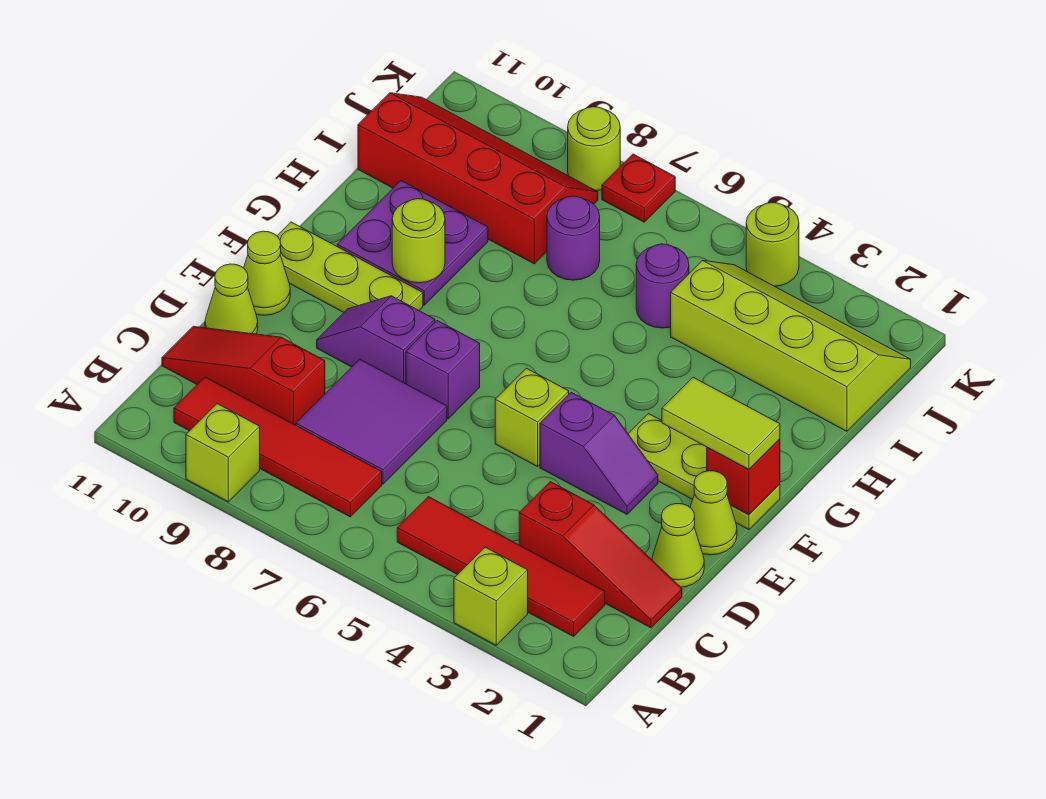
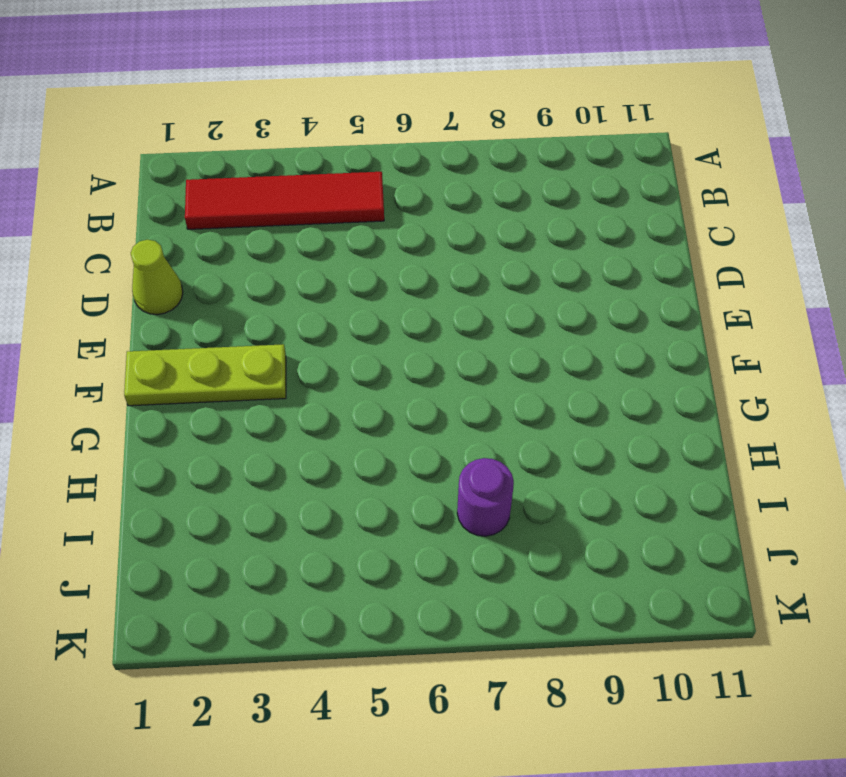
none -> lime 1x1 brick [454,547,528,645]
none -> lime 1x1 brick [186,404,260,502]
none -> red 1x4 tile [174,377,382,517]

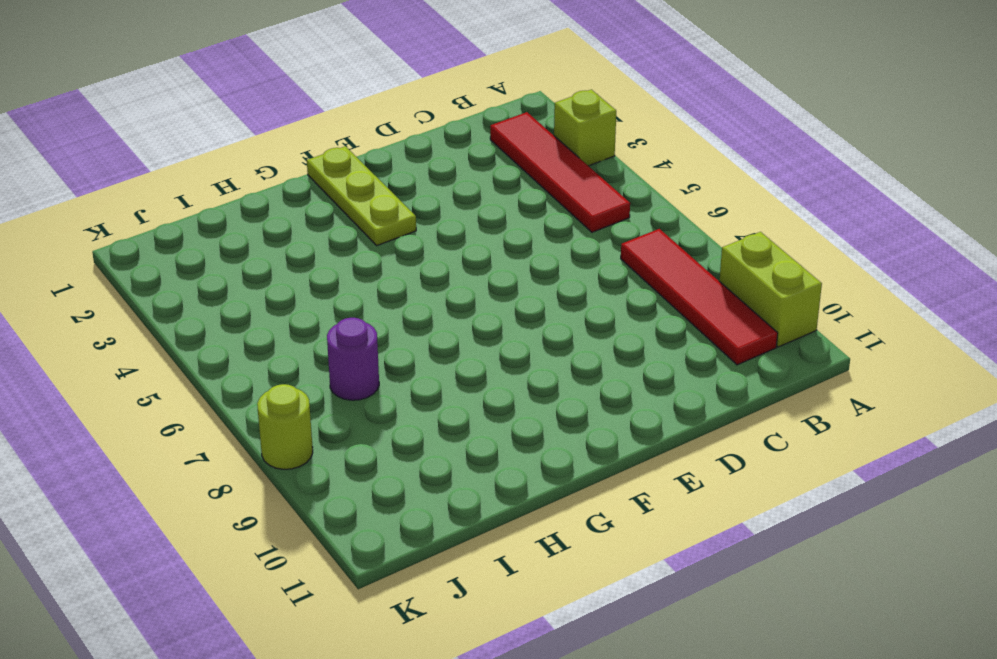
lime 1x2 brick [719,232,822,347] -> lime 1x1 brick [186,404,260,502]
none -> red 1x3 slope [519,482,682,628]
none -> purple 2x2 tile [296,359,447,484]
none -> red 1x3 slope [162,326,325,425]

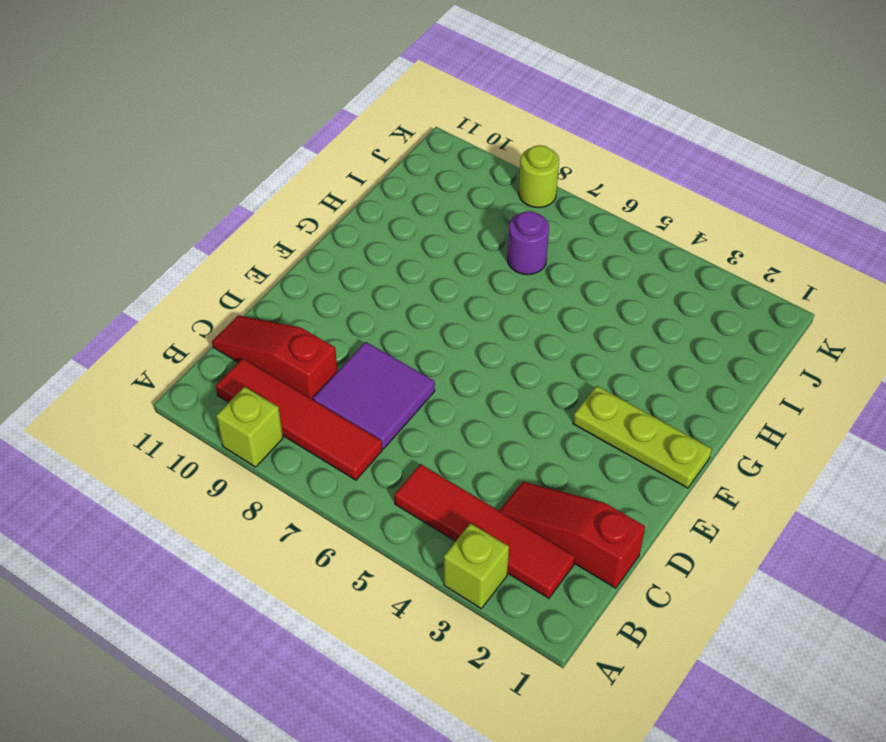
red 1x3 slope [499,482,645,588] -> red 1x3 slope turned to [519,482,682,628]
none -> lime 1x1 cone [652,504,704,587]
none -> lime 1x1 cone [205,264,258,334]
none -> lime 1x1 cone [690,471,737,555]

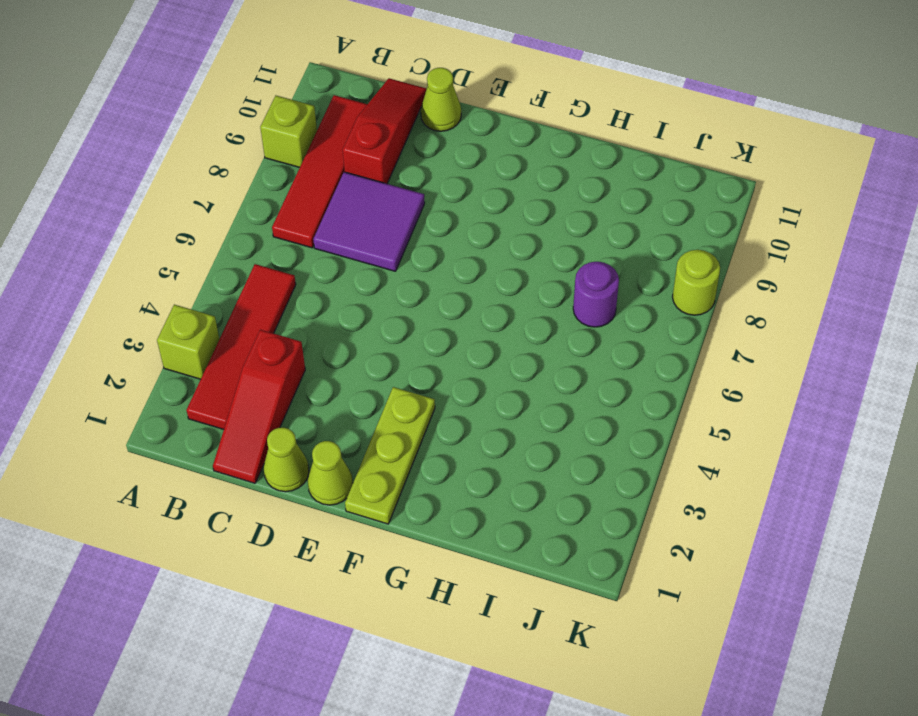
none -> purple 1x2 slope [540,392,658,514]
none -> lime 1x1 brick [495,368,569,467]
none -> purple 1x1 brick [406,321,480,419]

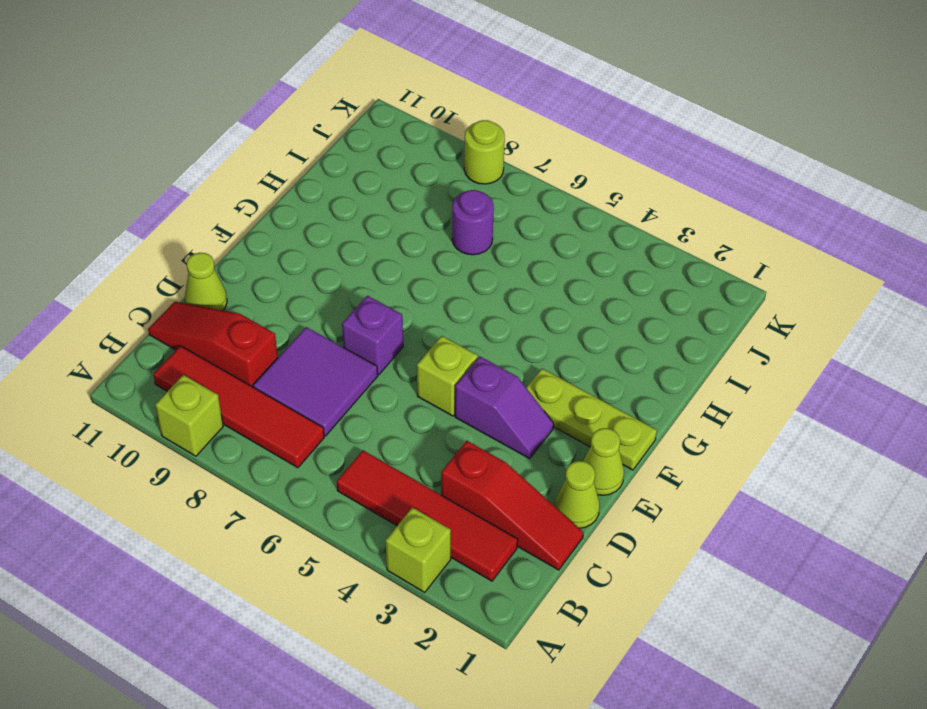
none -> purple 1x2 slope [317,296,435,384]
none -> lime 1x1 cone [244,231,290,315]
none -> lime 1x3 plate [277,222,423,312]

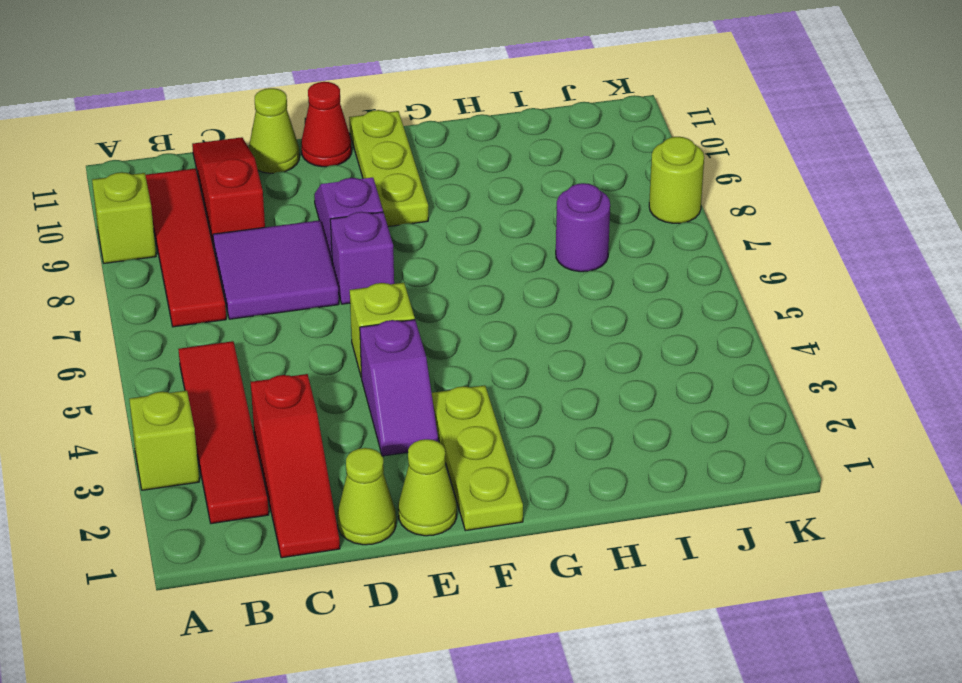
red 1x1 cone [301,82,352,167] -> lime 1x1 cone [244,231,290,315]
none -> purple 2x2 plate [337,181,488,305]
none -> lime 2x4 slope [671,260,911,431]
none -> purple 1x1 round brick [636,244,689,328]

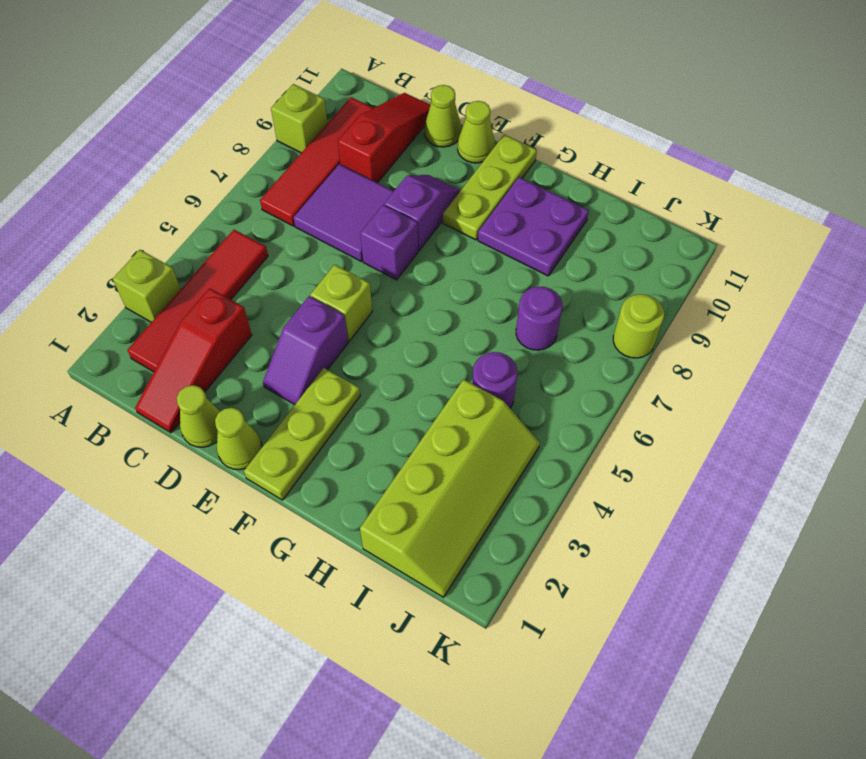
none -> red 2x4 slope [358,93,598,264]
none -> lime 1x1 round brick [746,203,799,286]
none -> red 1x1 plate [602,154,675,222]

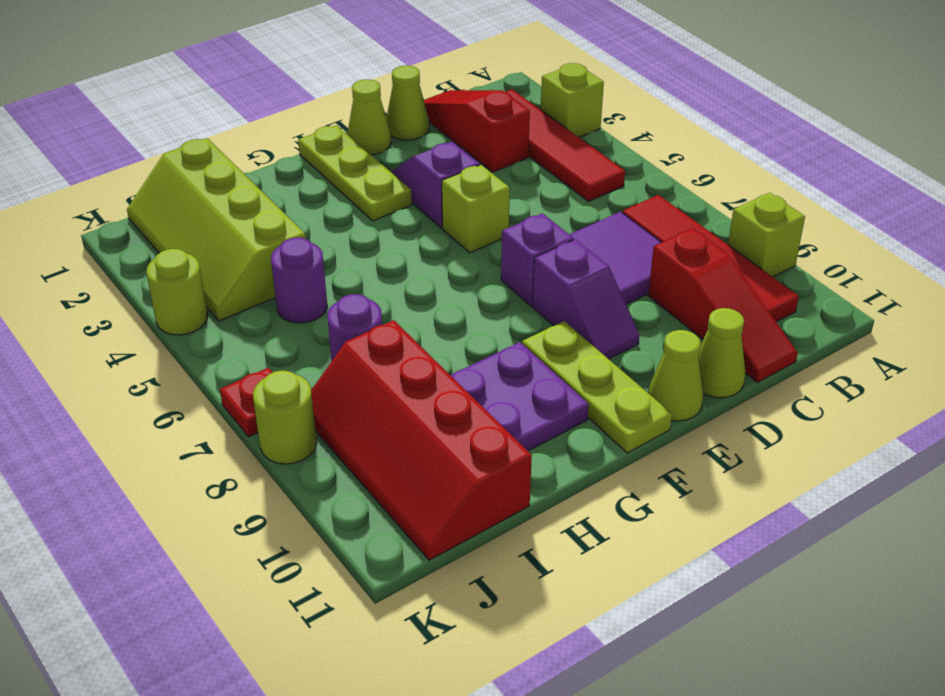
none -> red 1x1 brick [707,439,780,514]
none -> lime 1x1 round brick [392,199,445,283]
none -> lime 1x2 tile [662,377,780,469]

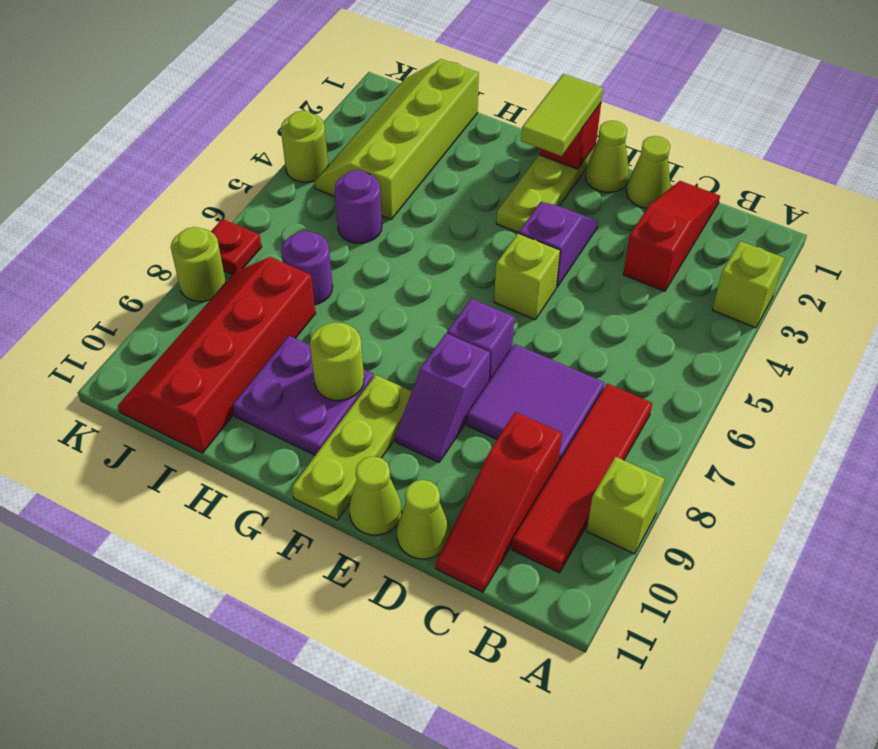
none -> red 1x4 tile [397,497,605,637]

